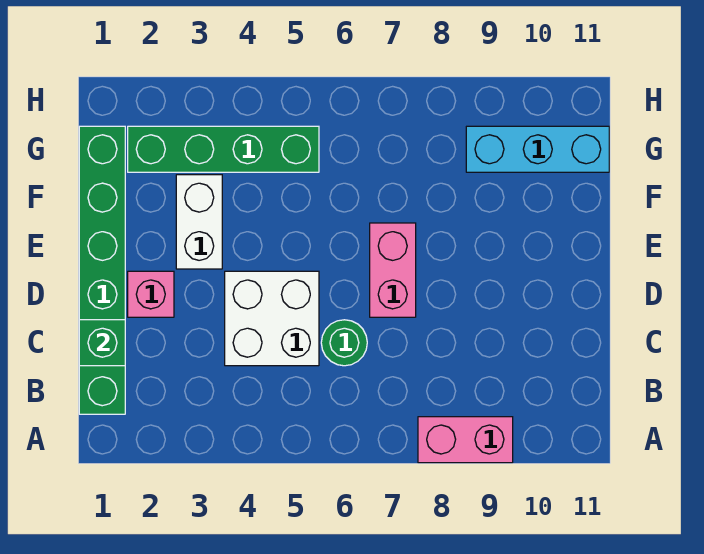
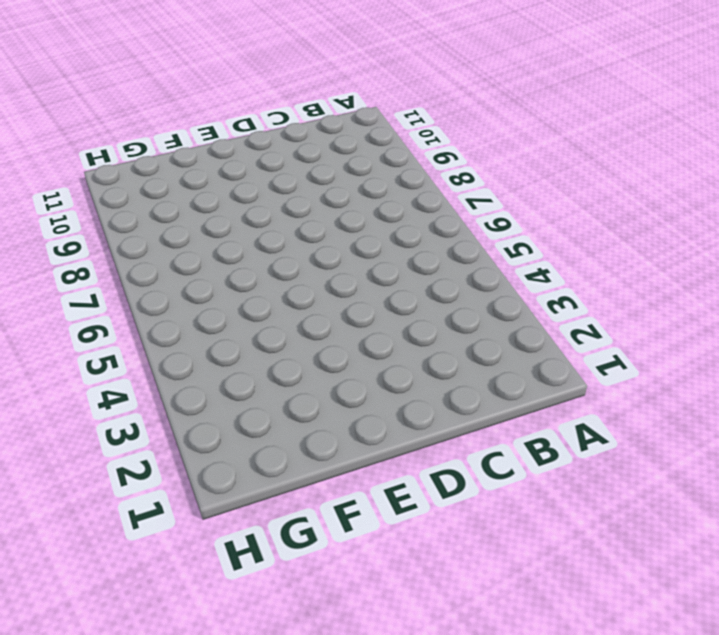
none -> pink 1x2 brick [418,417,513,463]
none -> green 1x6 brick [79,126,125,414]

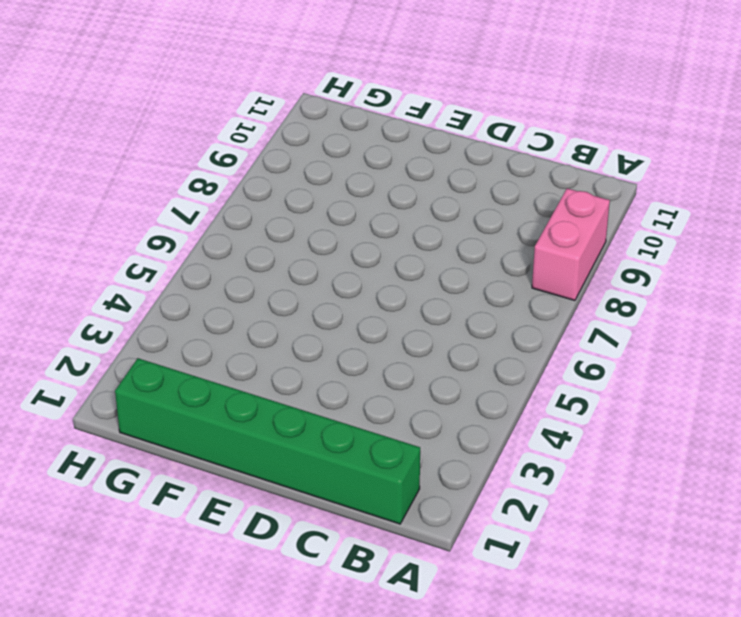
none -> white 2x2 brick [225,271,319,366]
none -> green 1x1 round brick [321,320,367,366]

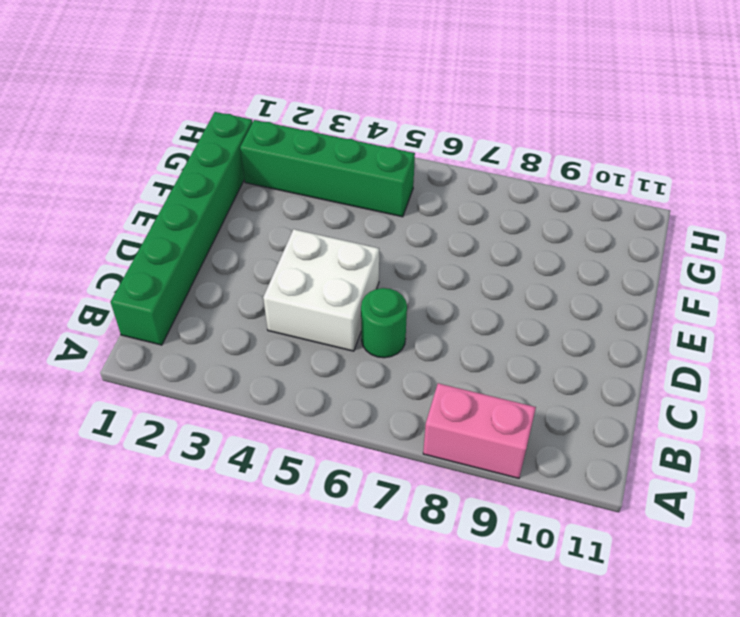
none -> pink 1x1 brick [128,271,174,317]
none -> pink 1x2 brick [370,223,416,317]

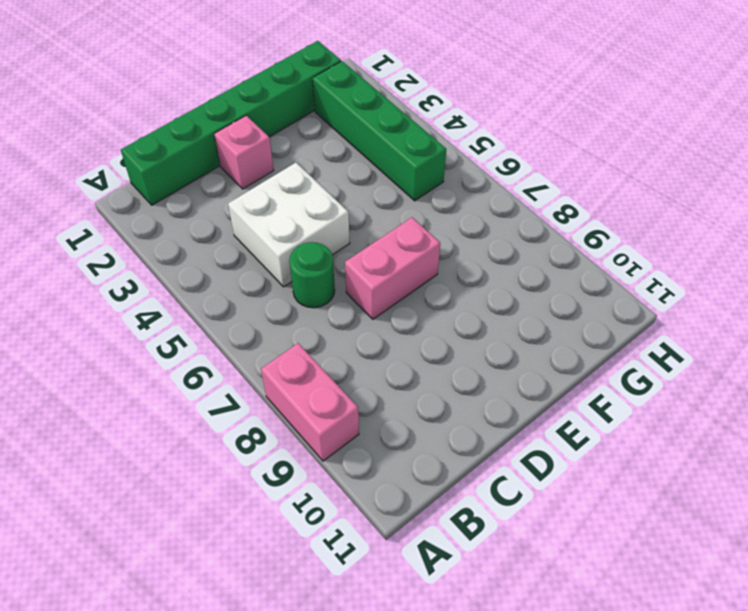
none -> white 1x2 brick [176,175,222,269]
none -> cyan 1x3 brick [466,126,609,172]

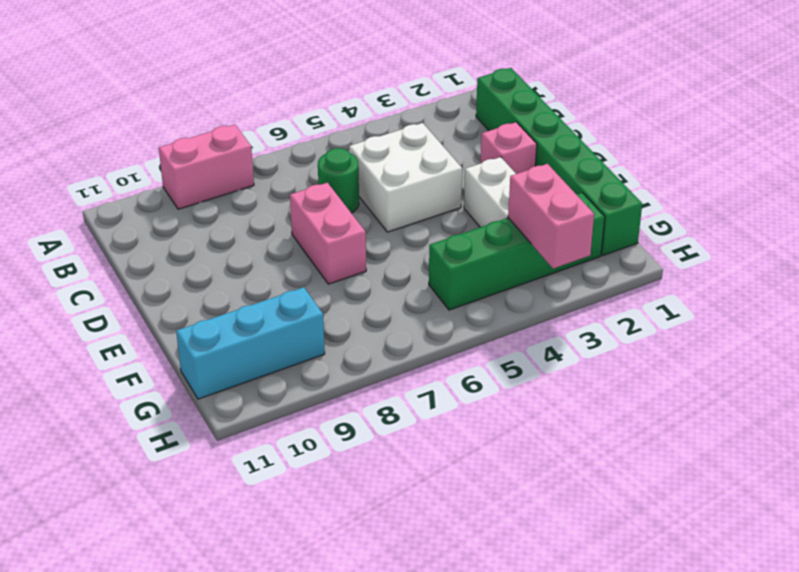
pink 1x2 brick [508,164,594,269] -> none
none -> green 1x1 brick [79,320,125,366]

